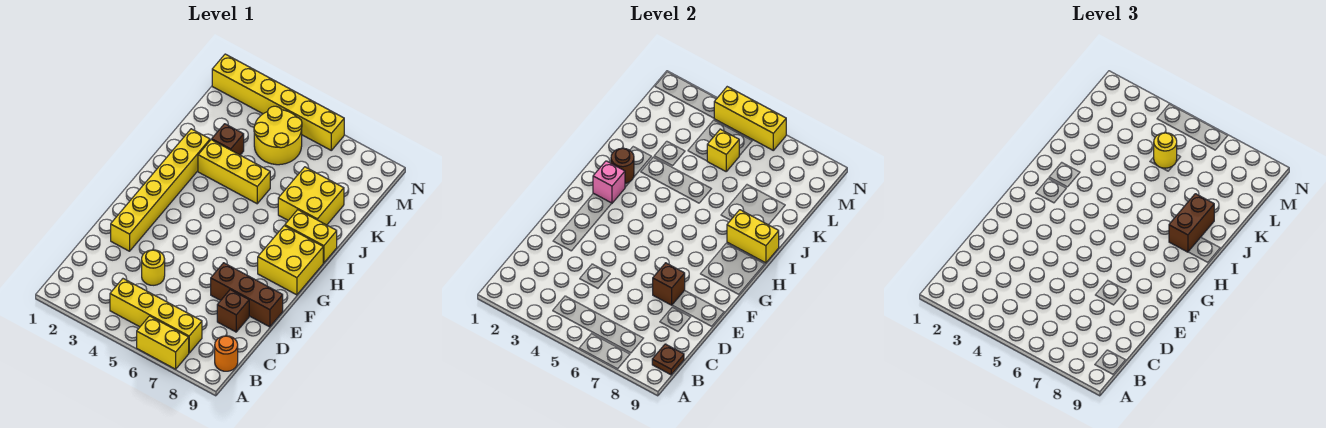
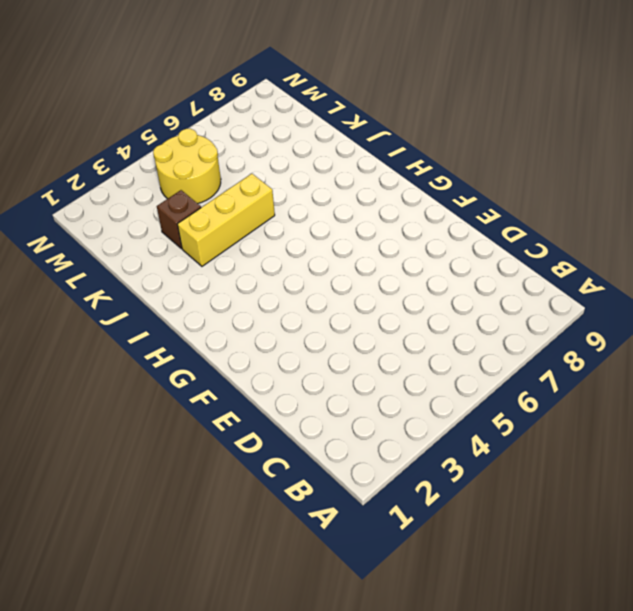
none -> yellow 1x2 brick [137,316,189,369]
none -> yellow 1x4 brick [110,279,202,353]
none -> orange 1x1 round brick [215,336,238,371]

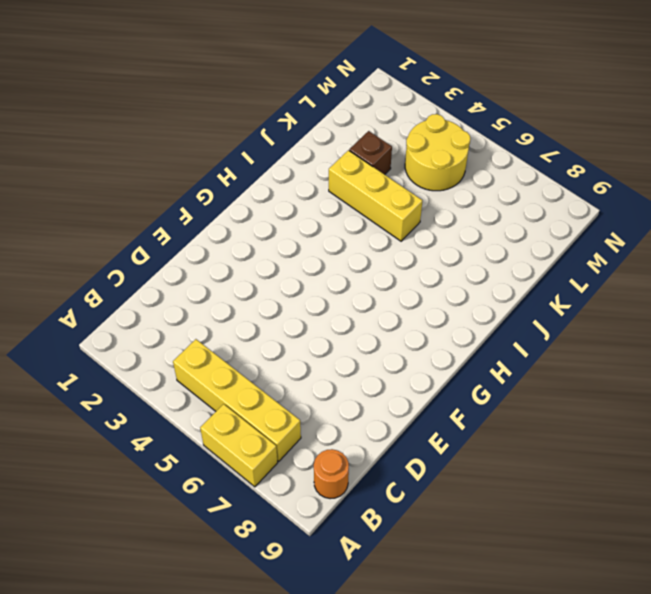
none -> yellow 1x1 round brick [142,250,165,285]
none -> brown 1x1 brick [217,290,249,332]
none -> yellow 1x6 brick [111,129,210,251]

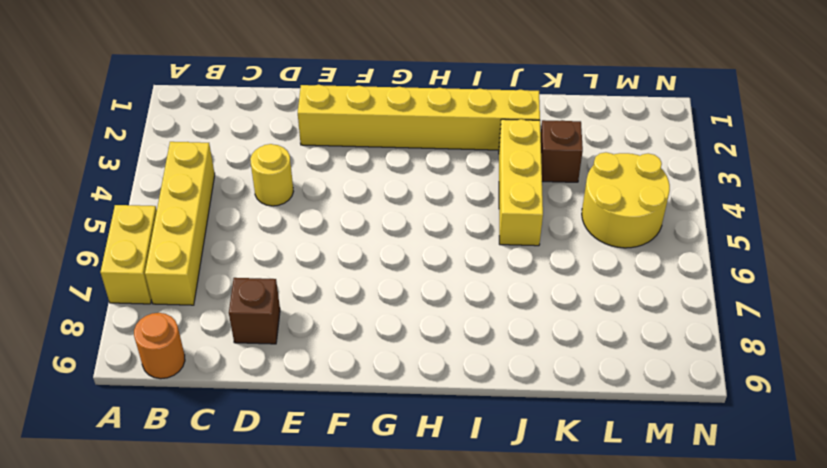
none -> brown 1x3 brick [211,263,283,327]
none -> yellow 2x2 brick [258,226,323,295]
none -> yellow 1x2 brick [285,210,337,263]

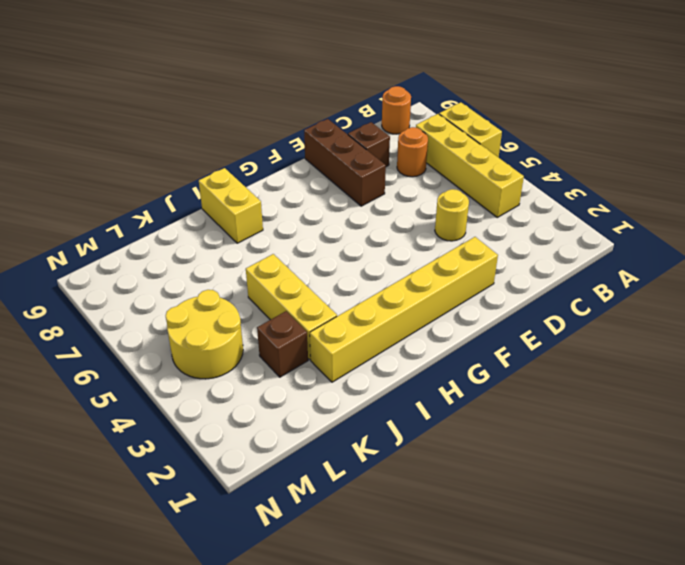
orange 1x1 round brick [397,127,428,177] -> none
none -> yellow 2x2 brick [258,226,323,295]
none -> yellow 2x2 brick [278,167,344,225]
none -> yellow 1x6 brick [212,54,344,150]

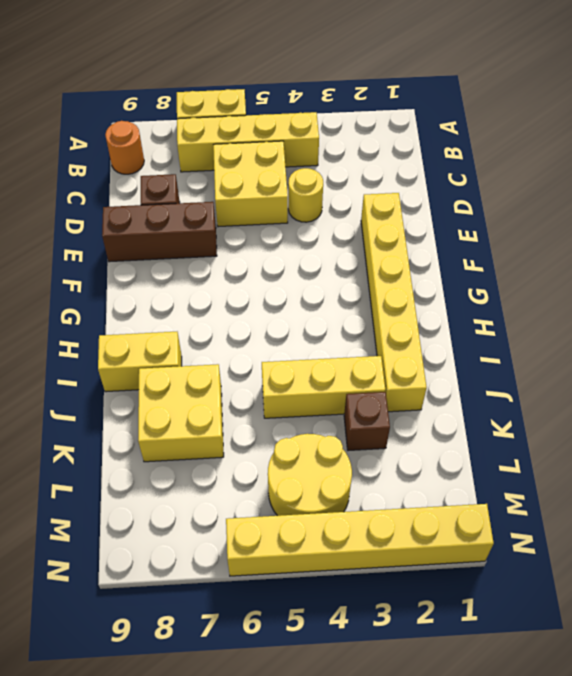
yellow 2x2 brick [213,141,288,227] -> yellow 2x2 brick moved to [258,226,323,295]
none -> brown 1x1 plate [652,344,684,375]
none -> brown 1x1 brick [653,263,685,305]
none -> pink 1x1 brick [593,161,625,203]

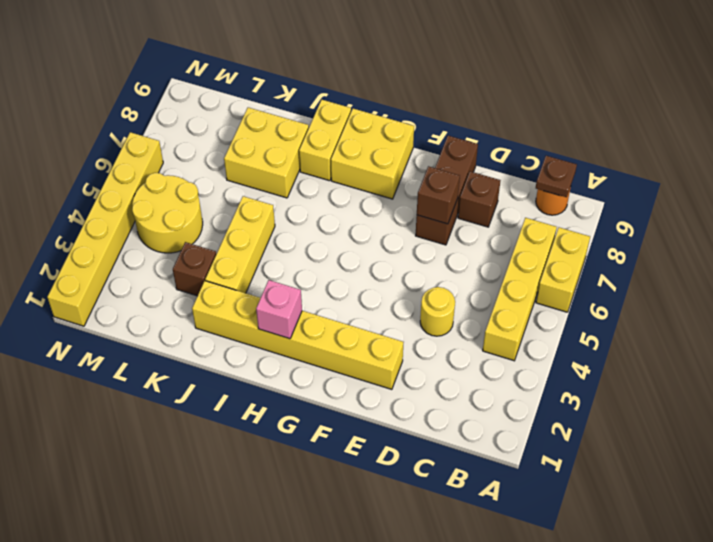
none -> brown 1x1 round brick [611,148,634,183]
none -> yellow 1x2 brick [727,210,779,263]
none -> yellow 1x1 brick [707,129,739,171]

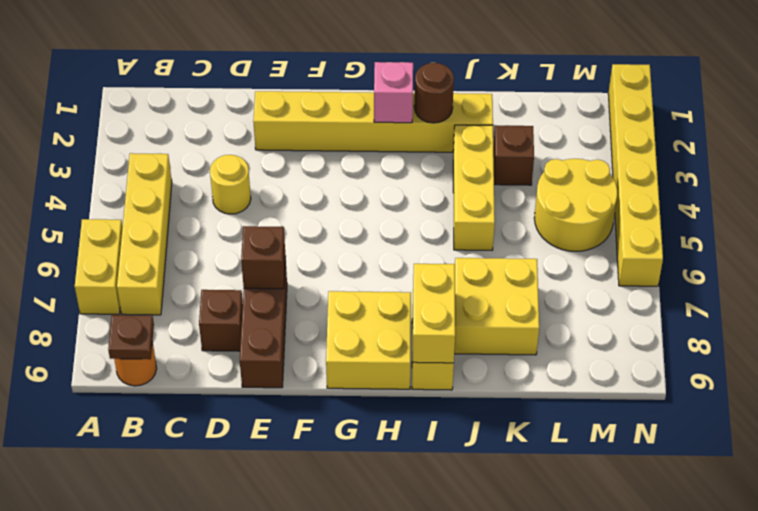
none -> yellow 1x1 brick [707,129,739,171]
none -> yellow 1x3 brick [714,87,786,150]
none -> brown 1x2 brick [1169,194,1214,252]

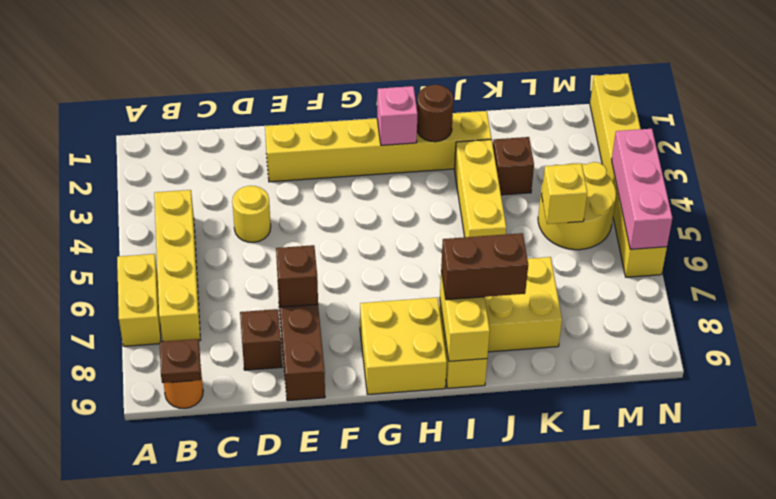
pink 1x3 brick [612,129,672,249] -> yellow 1x3 brick [714,87,786,150]
none -> yellow 1x1 round brick [1154,133,1177,168]

